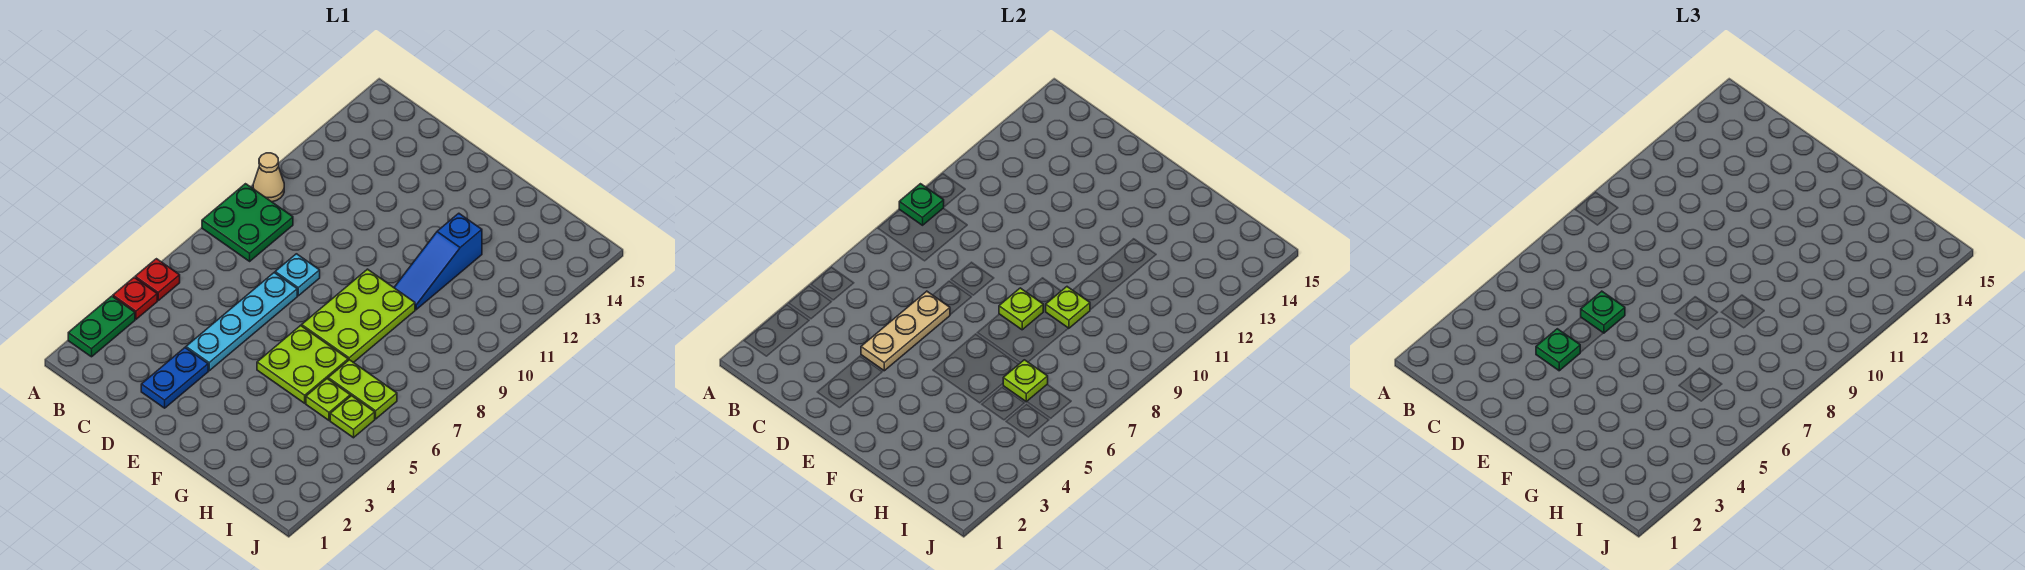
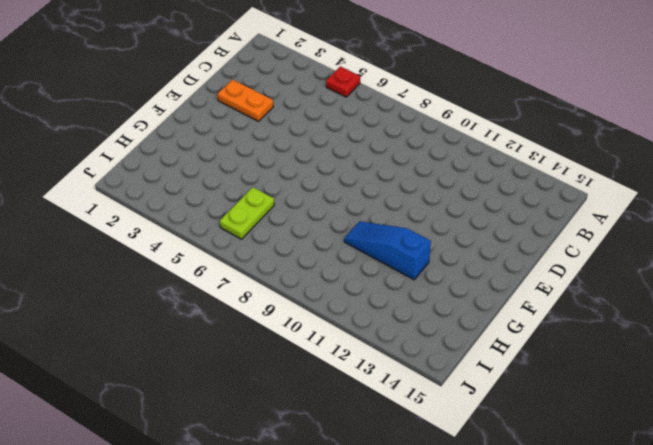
orange 1x2 plate [218,79,273,121] -> blue 1x2 plate [141,348,208,408]
none -> green 1x2 plate [68,296,135,357]
none -> red 1x1 plate [113,278,157,319]
none -> green 2x2 plate [202,184,293,261]

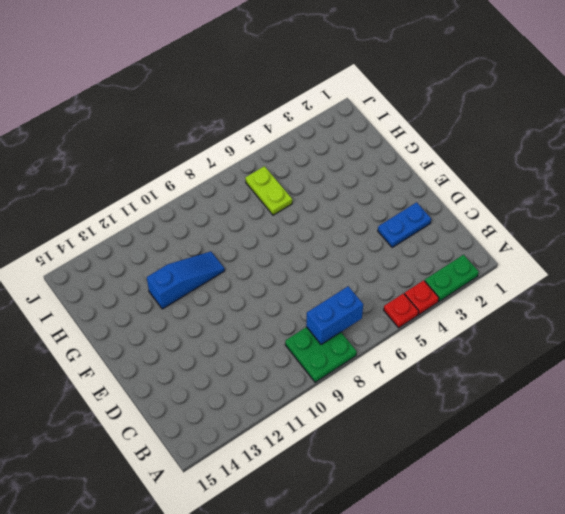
blue 1x2 brick [306,286,363,345] -> none
none -> tan 1x1 cone [253,153,284,202]
none -> cyan 1x4 plate [186,273,297,371]
none -> cyan 1x1 plate [275,254,320,296]

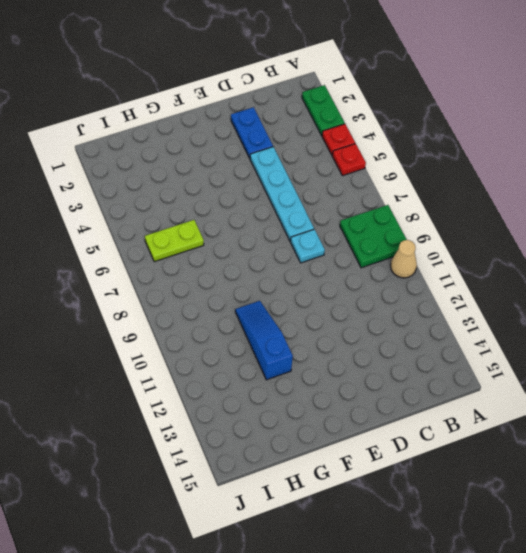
none -> lime 2x2 plate [257,326,348,403]
none -> lime 2x3 plate [302,269,415,363]
none -> lime 1x1 plate [306,379,350,420]

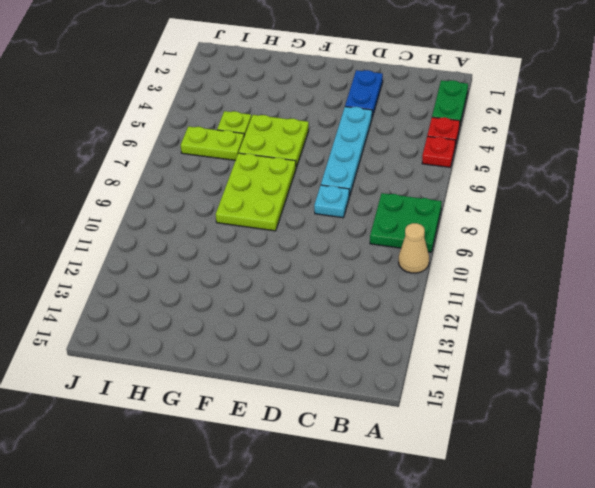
none -> blue 1x3 slope [394,213,482,310]
none -> lime 1x1 plate [330,396,375,438]
none -> green 1x1 plate [899,184,944,225]

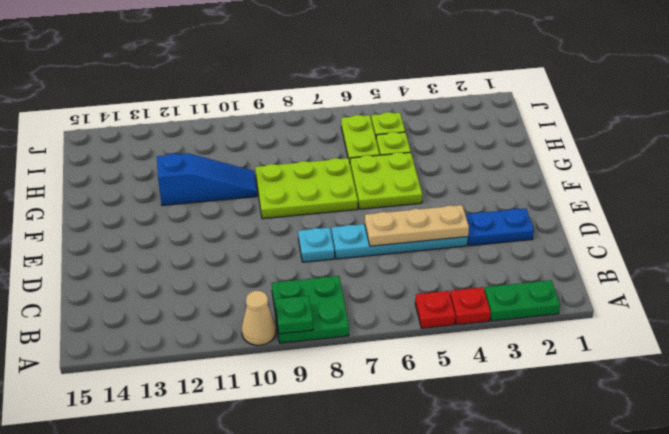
none -> lime 1x1 plate [999,288,1043,330]
none -> lime 1x1 plate [1046,287,1090,328]
none -> lime 1x1 plate [1003,360,1048,402]

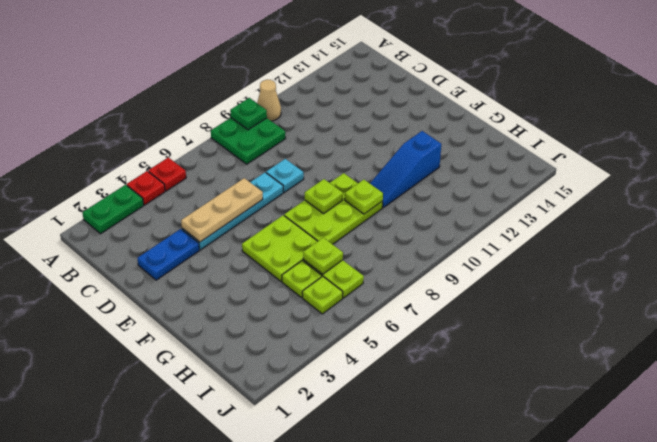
none -> green 1x1 plate [1536,329,1580,371]
none -> green 1x1 plate [1581,291,1625,333]

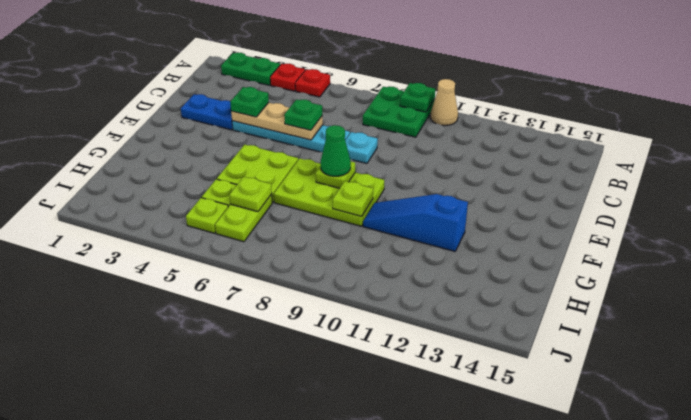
green 1x1 cone [321,125,351,176] -> none

